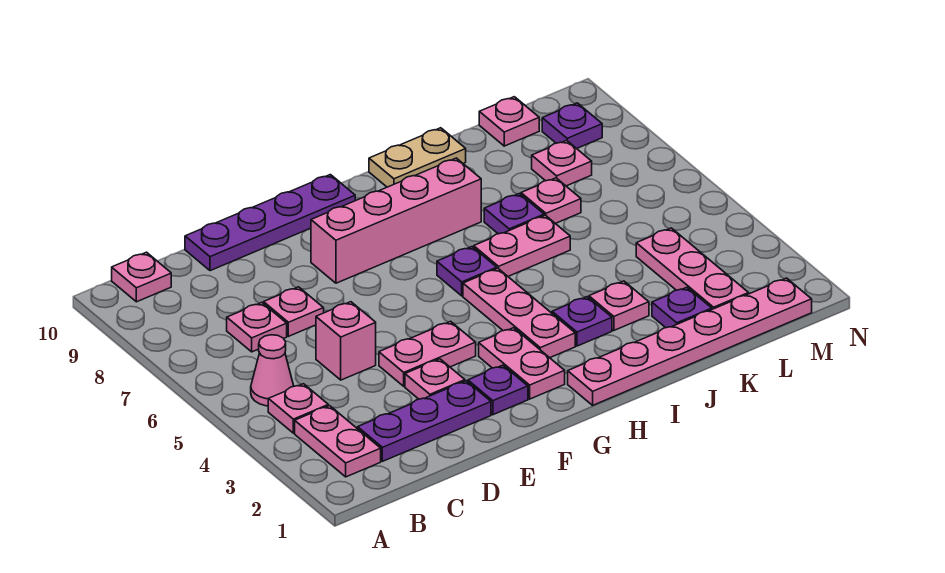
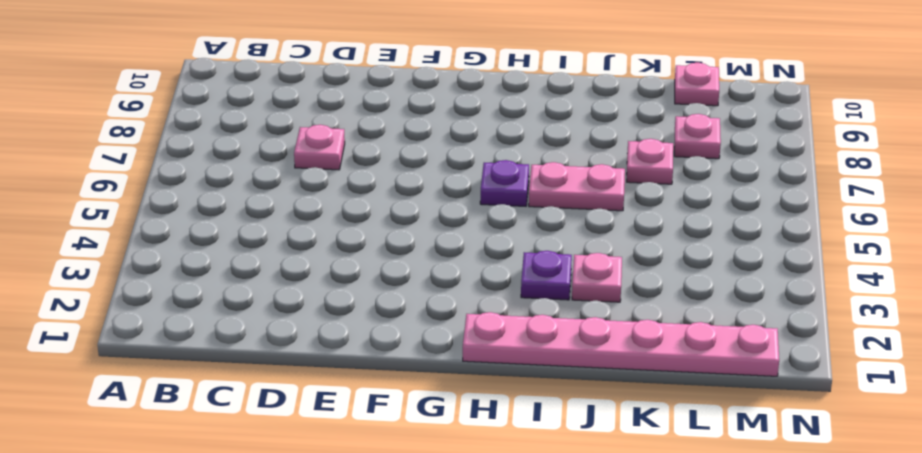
none -> pink 1x2 plate [295,406,381,477]
none -> pink 1x1 plate [268,384,328,433]
none -> pink 1x1 cone [251,335,294,406]

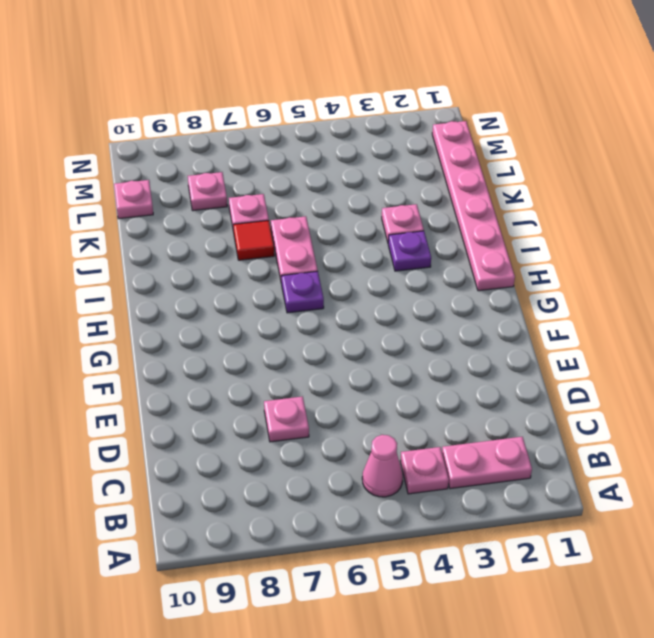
red 1x1 tile [233,221,274,260] -> purple 1x1 plate [484,194,544,234]
none -> pink 1x1 plate [112,252,171,302]
none -> purple 1x3 plate [358,381,491,461]
none -> pink 1x1 plate [227,302,287,352]

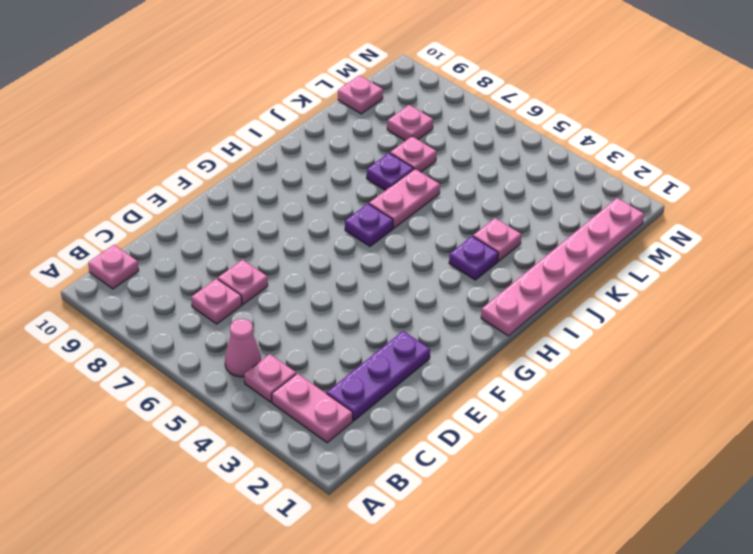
none -> pink 1x1 brick [316,302,376,380]
none -> purple 1x4 plate [185,175,355,271]
none -> pink 1x1 plate [405,359,465,399]

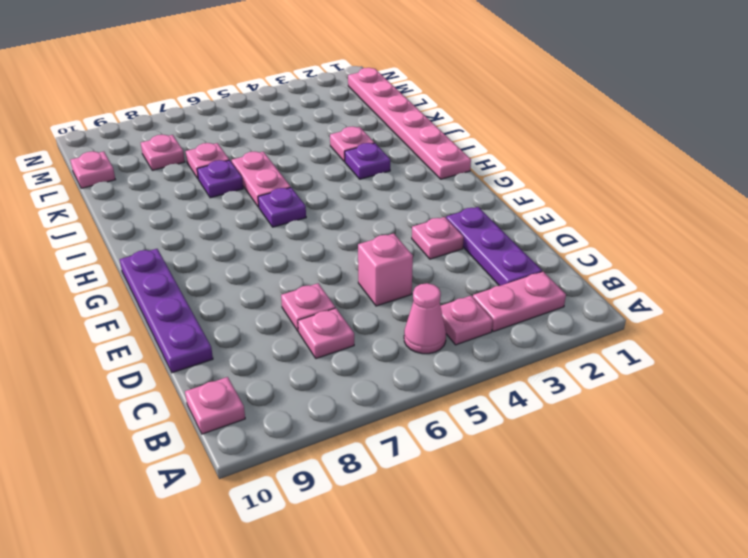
none -> pink 1x2 plate [379,321,476,386]
none -> purple 1x1 plate [468,365,528,415]
none -> pink 1x4 brick [311,158,481,283]

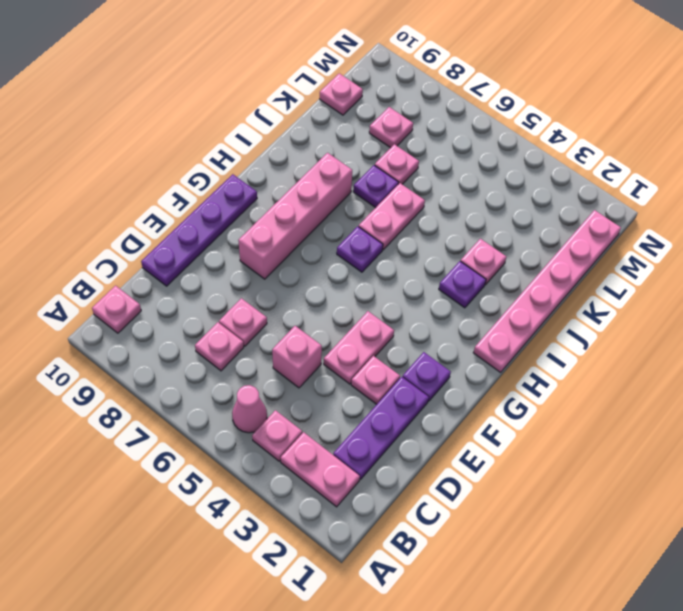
none -> pink 1x2 plate [479,328,565,399]
none -> pink 1x3 plate [463,269,575,358]
none -> tan 1x2 plate [369,128,466,187]

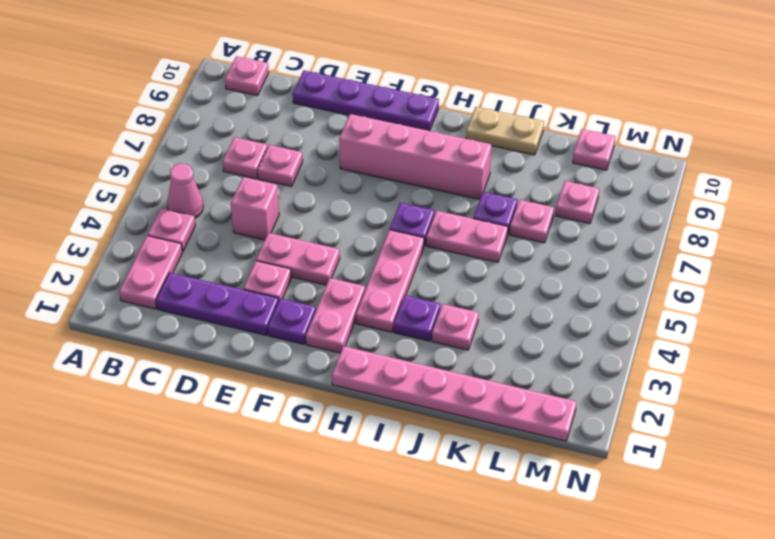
none -> purple 1x1 plate [652,287,712,328]
none -> pink 1x3 plate [636,228,749,309]
none -> purple 1x1 plate [542,103,602,149]

